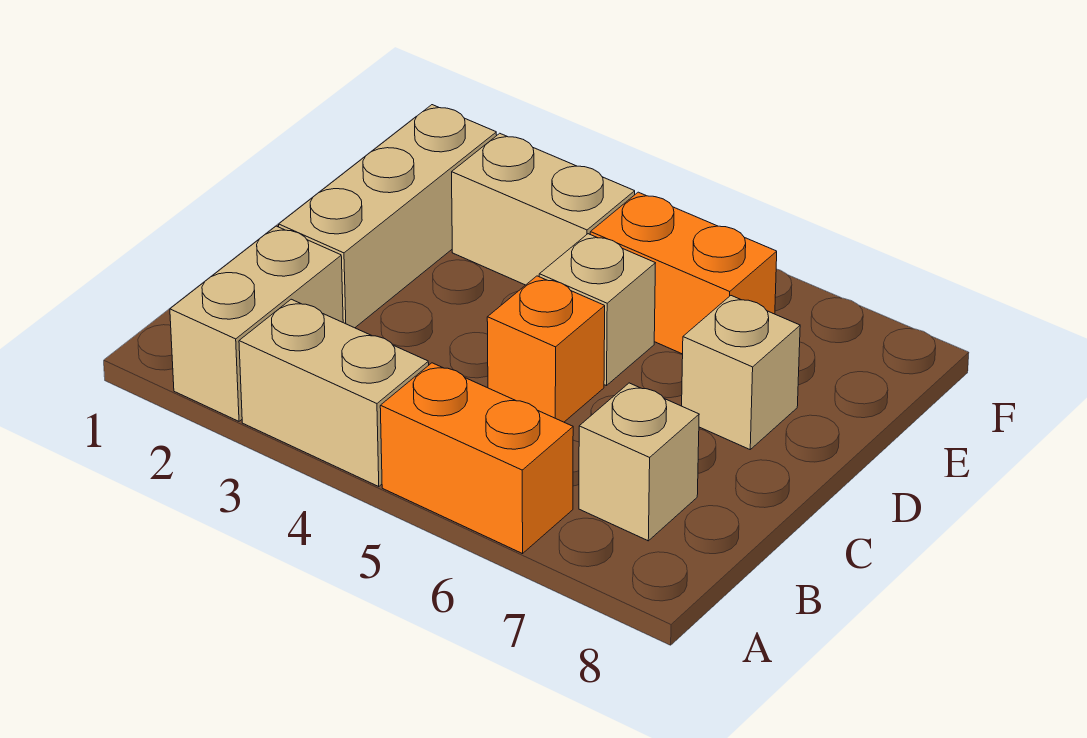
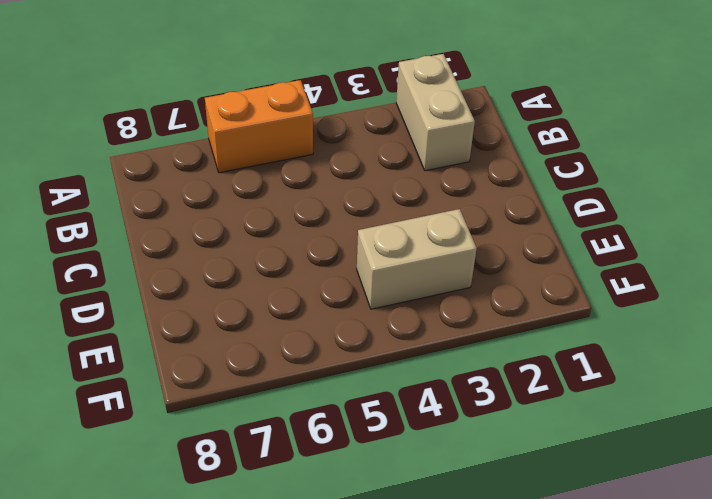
none -> tan 1x2 brick [239,299,429,487]
none -> tan 1x1 brick [579,383,699,541]

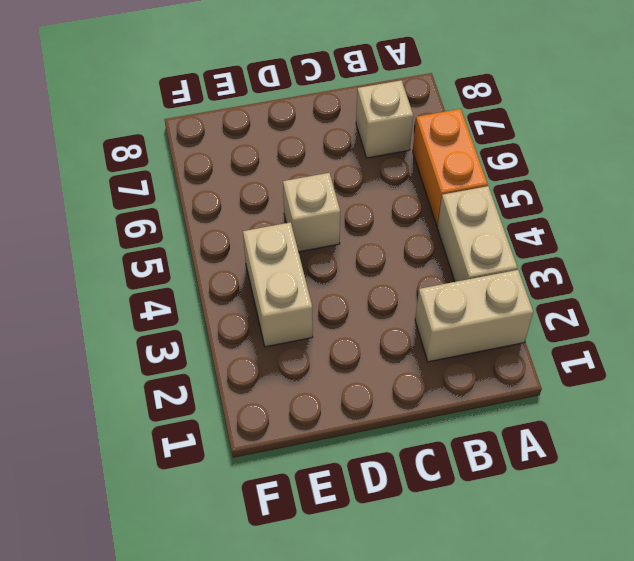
none -> tan 1x3 brick [279,105,497,328]
none -> orange 1x1 brick [487,276,605,422]

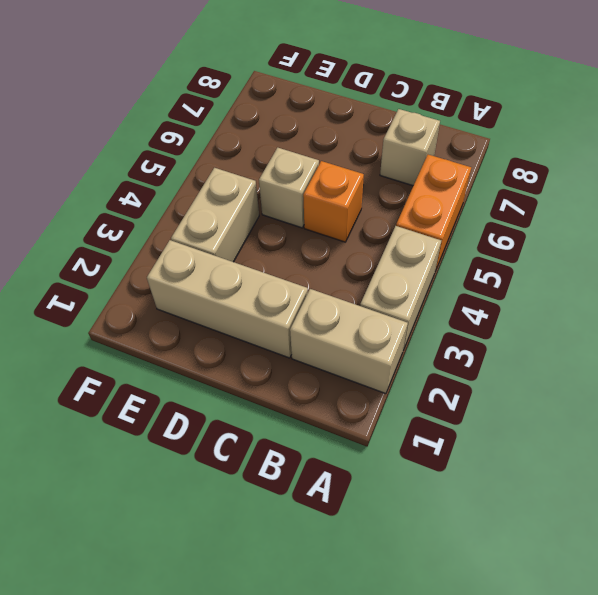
none -> tan 1x1 brick [682,296,800,449]
none -> orange 1x2 brick [590,192,777,354]

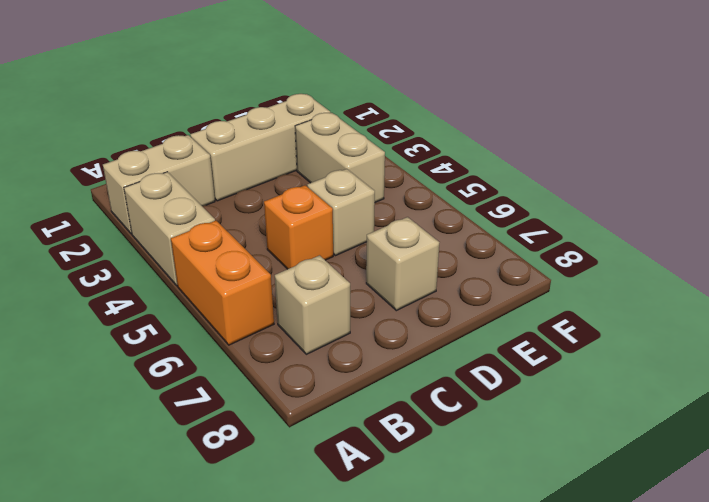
none -> orange 1x2 brick [590,192,777,354]

